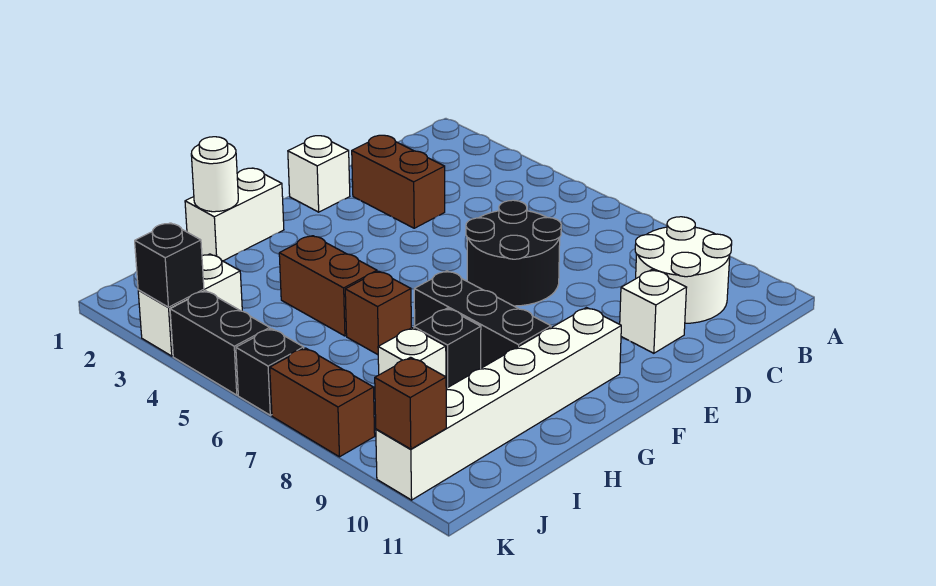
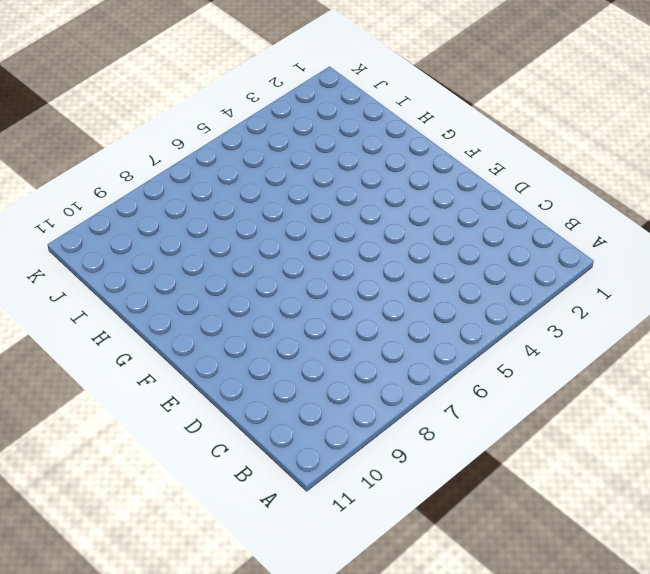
none -> white 2x2 round brick [635,217,732,323]
none -> brown 1x2 brick [352,135,445,228]
none -> black 2x2 round brick [466,200,561,306]

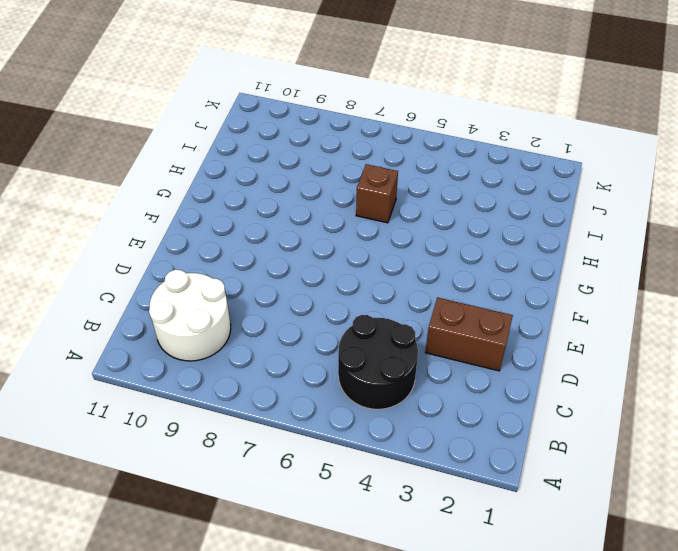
black 2x2 round brick [338,315,418,409] -> black 2x2 round brick moved to [466,200,561,306]
none -> white 1x1 brick [620,270,687,353]
none -> white 1x1 brick [288,136,350,212]
none -> white 1x6 brick [376,308,621,500]

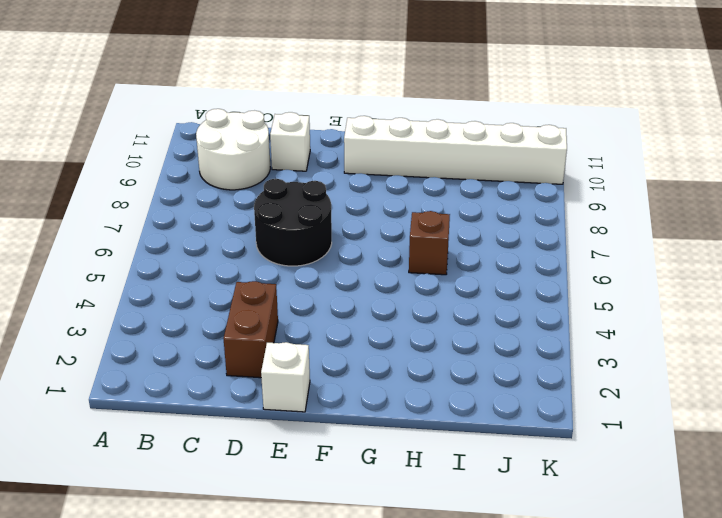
none -> white 1x2 brick [185,168,284,261]
none -> black 1x3 brick [414,271,551,368]
none -> brown 1x2 brick [279,236,377,336]

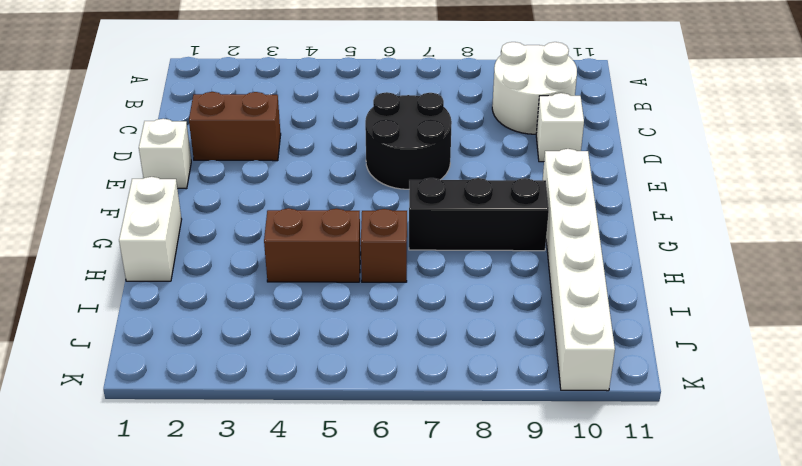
none -> black 1x1 brick [414,308,481,388]
none -> white 1x1 brick [378,328,446,377]
none -> white 1x2 brick [138,254,242,356]

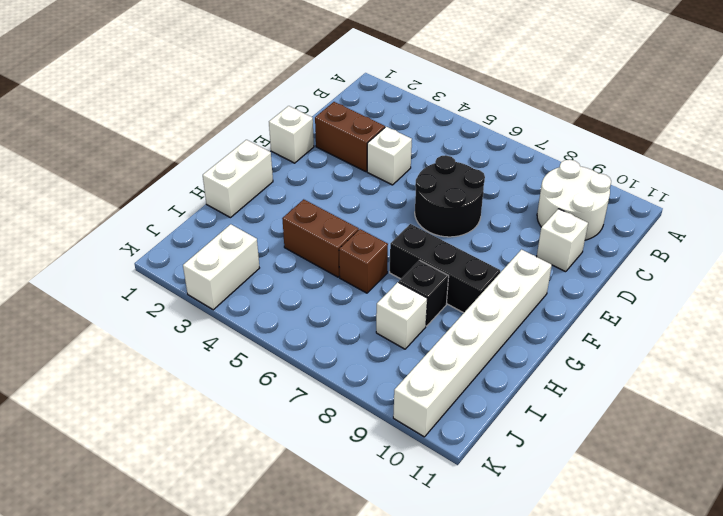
white 1x1 brick [367,127,412,185] -> none
none -> black 1x2 brick [170,291,270,395]
none -> black 1x1 brick [236,328,304,415]
none -> brown 1x2 brick [270,348,375,457]

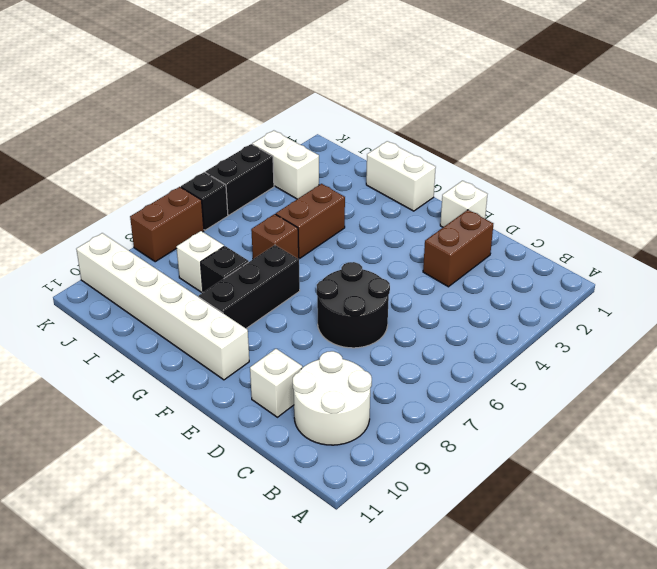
none -> white 1x1 round brick [191,137,238,212]
none -> black 1x1 brick [135,223,204,307]
none -> brown 1x1 brick [375,357,446,449]

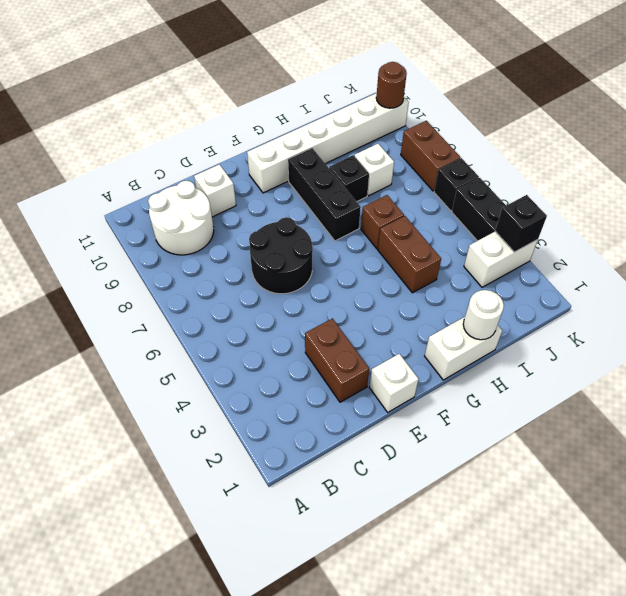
brown 1x1 round brick [376,62,407,108] -> brown 1x1 brick [375,357,446,449]

